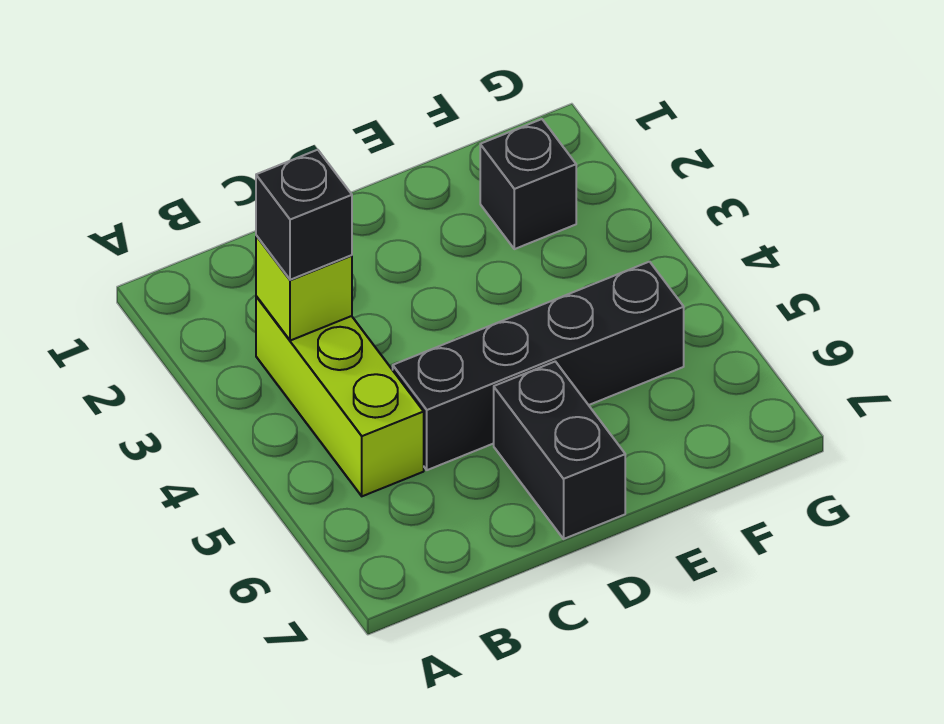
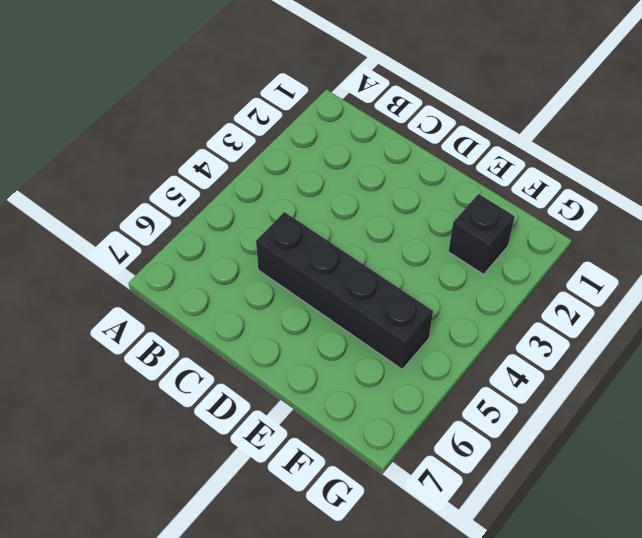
none -> lime 1x3 brick [256,296,424,496]
none -> black 1x2 brick [494,362,625,539]

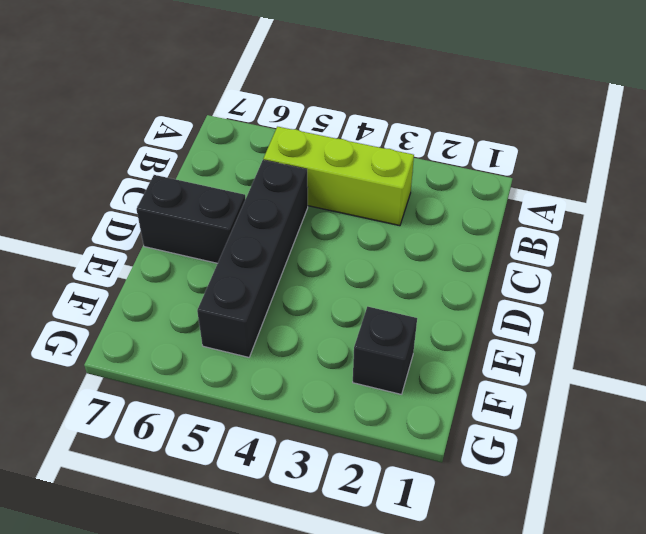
none -> lime 1x1 brick [256,235,352,341]
none -> black 1x1 brick [256,150,352,280]

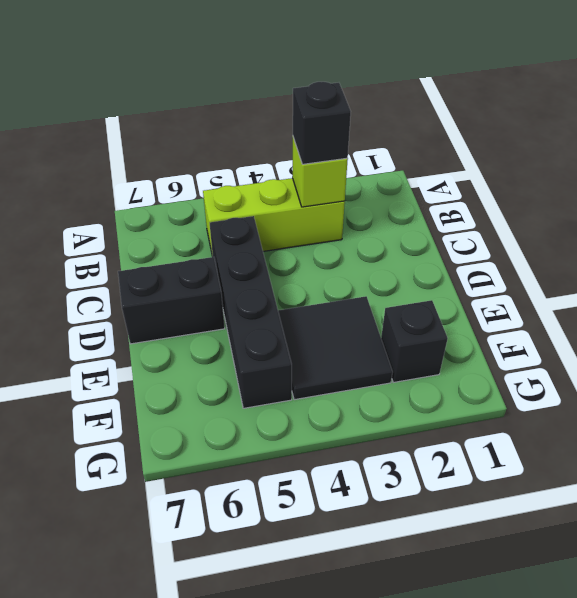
black 2x2 tile [278,296,393,400] -> none

